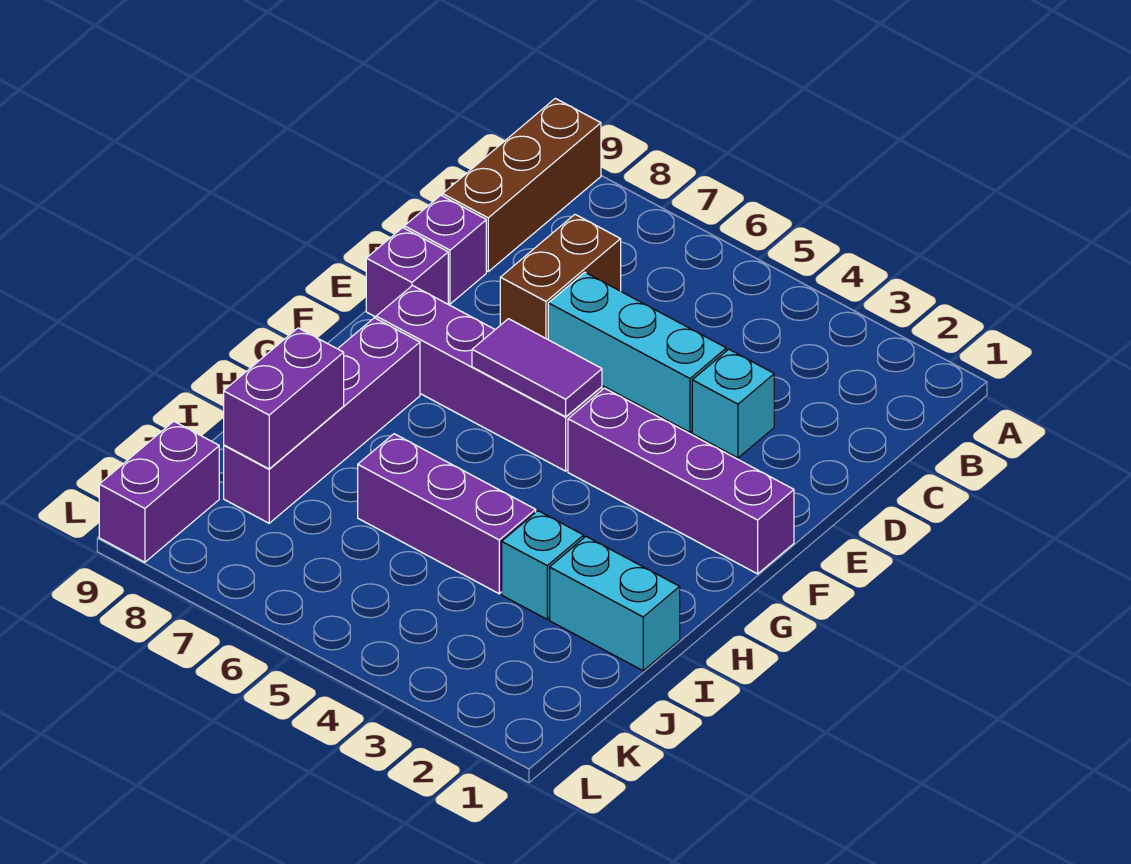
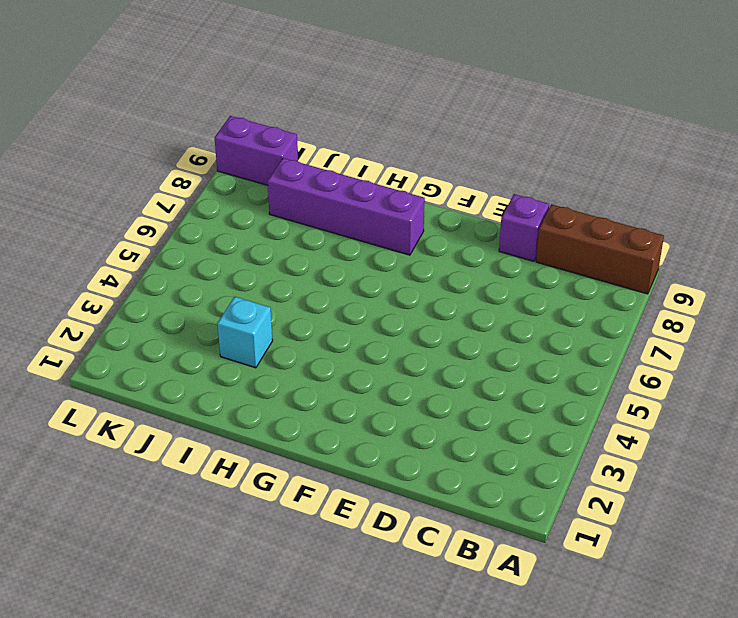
none -> brown 1x2 brick [500,215,621,339]
none -> cyan 1x1 brick [692,349,774,458]
none -> cyan 1x3 brick [548,272,726,432]

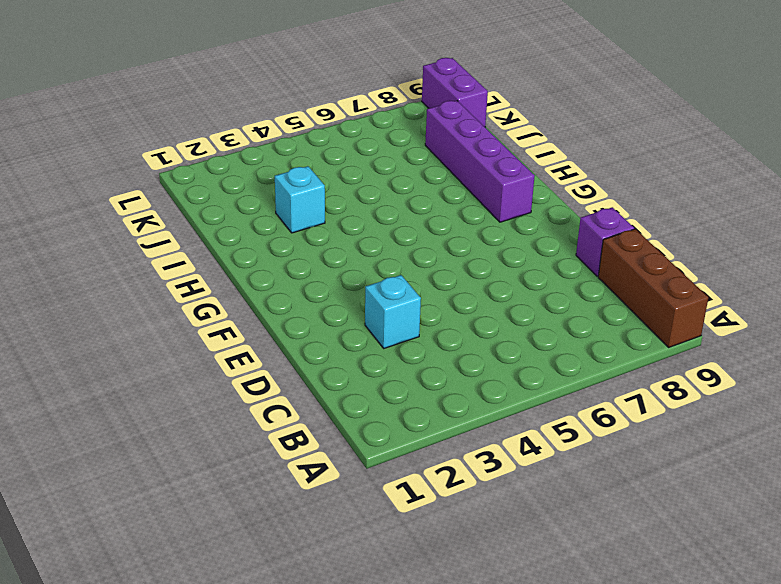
none -> brown 1x2 brick [500,215,621,339]
none -> cyan 1x3 brick [548,272,726,432]
none -> purple 1x1 brick [366,228,448,317]

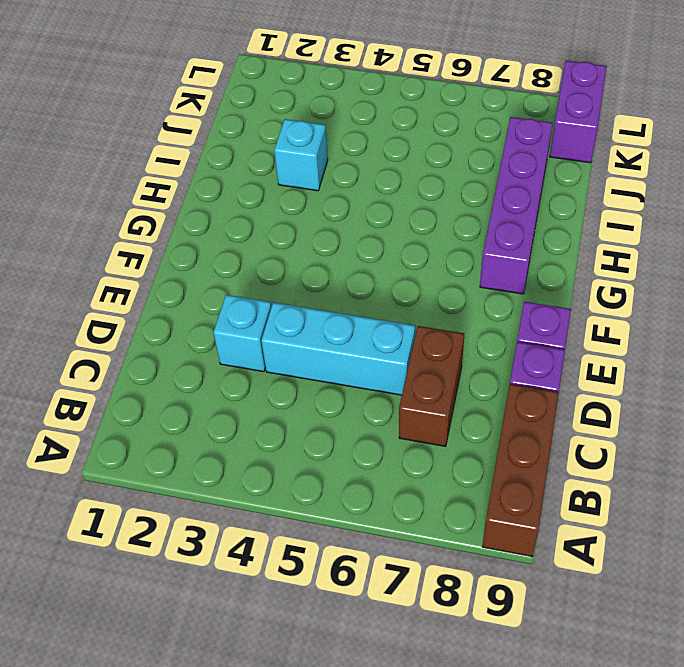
none -> purple 1x4 brick [568,388,794,574]
none -> purple 1x4 brick [376,286,602,471]
none -> cyan 1x2 brick [550,537,680,671]

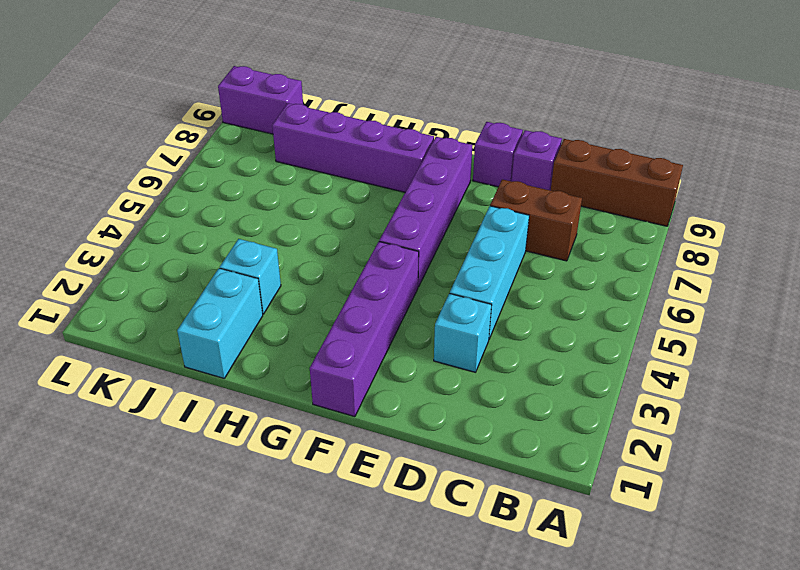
none -> purple 1x3 brick [358,434,536,594]
none -> purple 1x2 tile [472,319,602,417]
none -> purple 1x2 brick [224,328,344,469]

